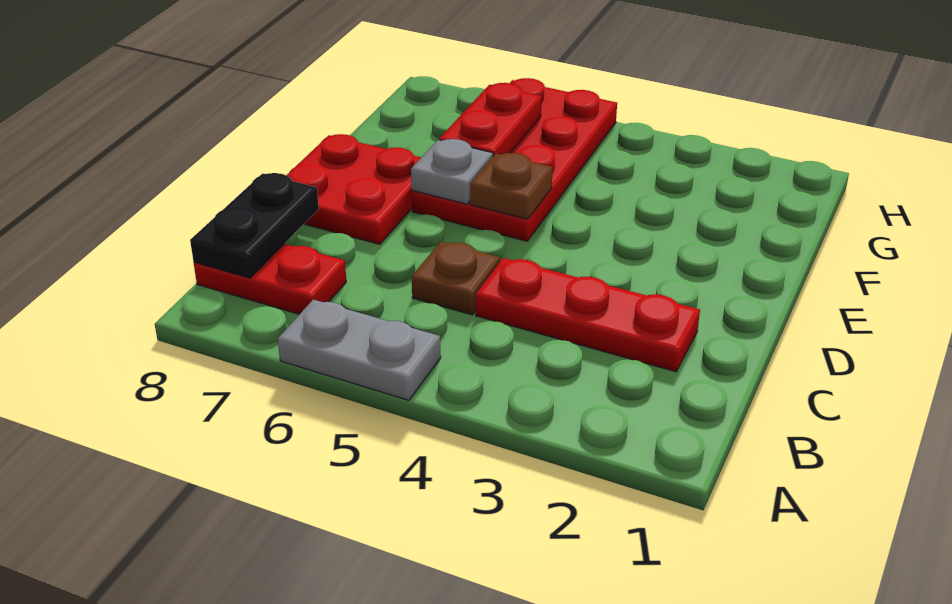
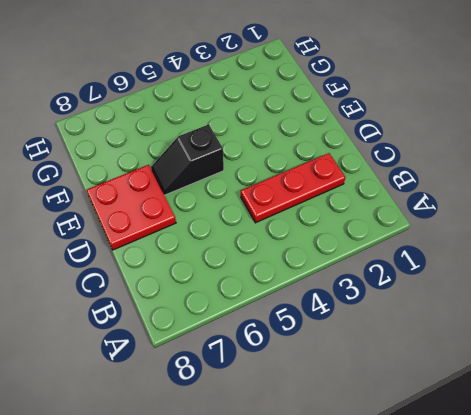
black 1x2 slope [151,124,224,195] -> red 2x4 plate [412,78,617,241]
none -> grey 1x2 plate [278,300,441,400]
none -> red 1x2 plate [194,244,346,314]

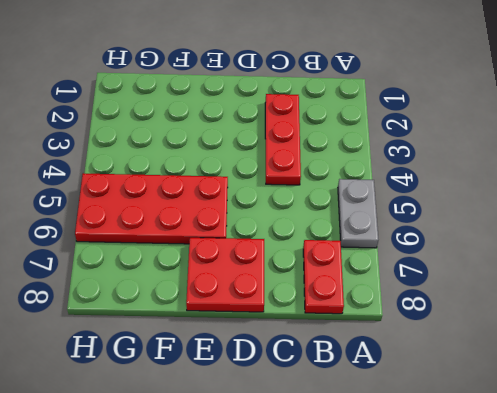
none -> brown 1x1 plate [412,242,500,315]
none -> black 1x2 plate [190,173,319,278]

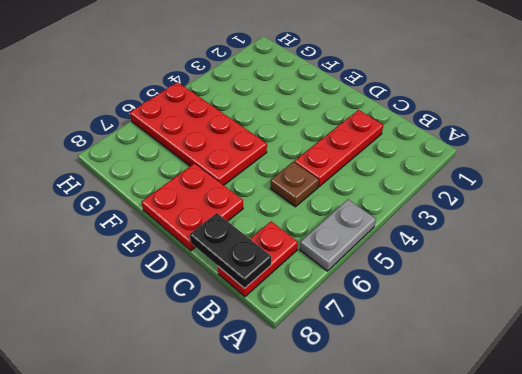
none -> brown 1x1 plate [470,153,553,219]
none -> grey 1x1 plate [411,139,493,204]

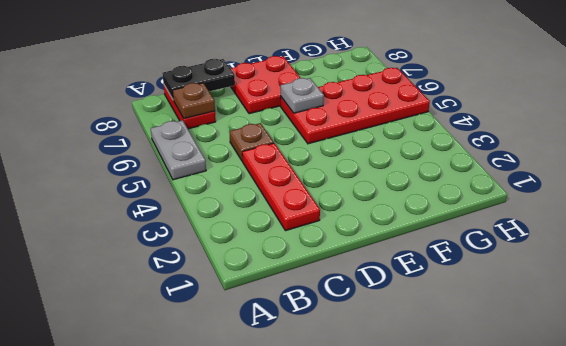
brown 1x1 plate [173,83,215,118] -> brown 1x1 plate moved to [470,153,553,219]
none -> red 1x2 plate [439,83,542,156]

